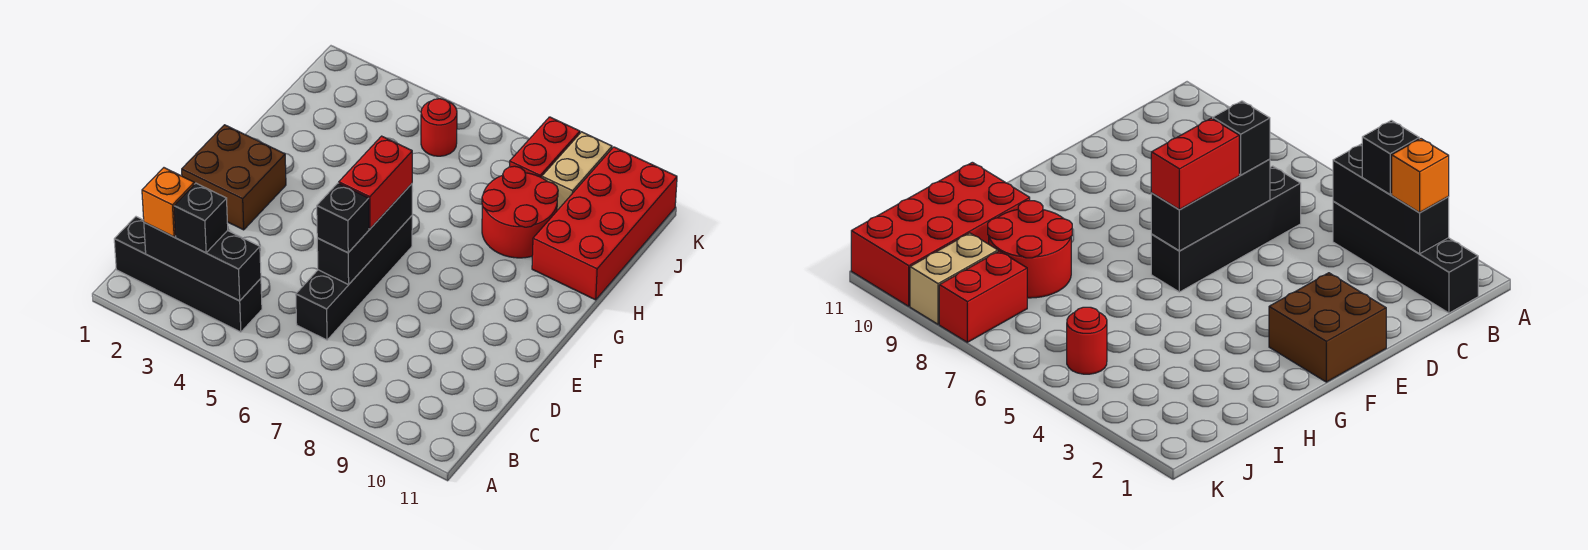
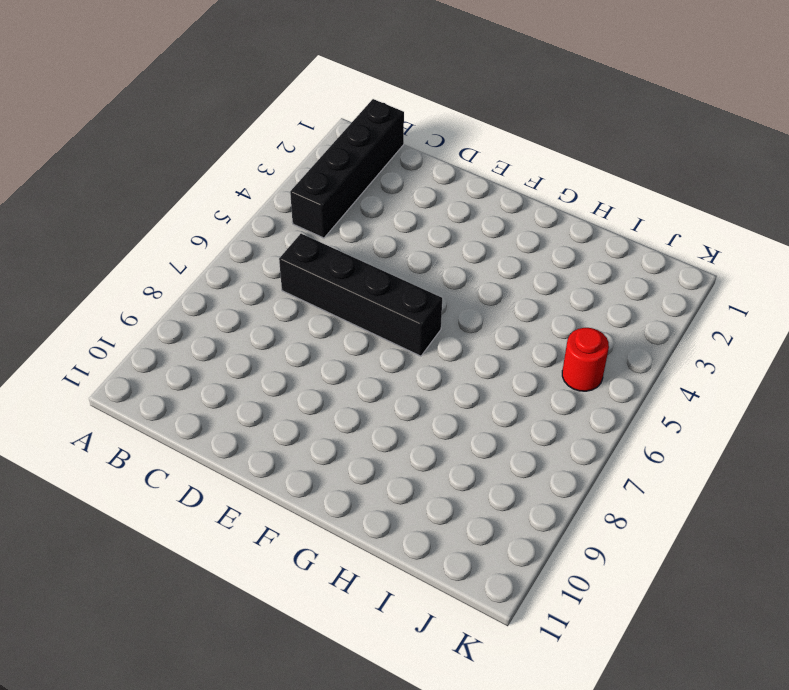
none -> brown 2x2 brick [182,125,286,230]
none -> red 2x2 round brick [482,166,558,258]
none -> red 2x4 brick [532,147,677,300]

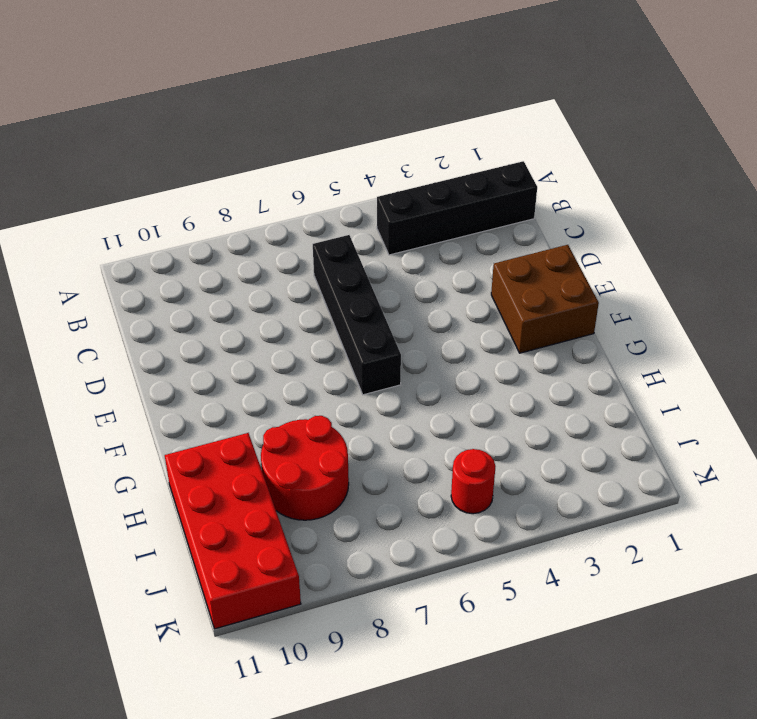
none -> red 1x2 brick [509,117,580,178]
none -> tan 1x2 brick [542,132,612,210]
none -> black 1x3 brick [144,223,261,301]

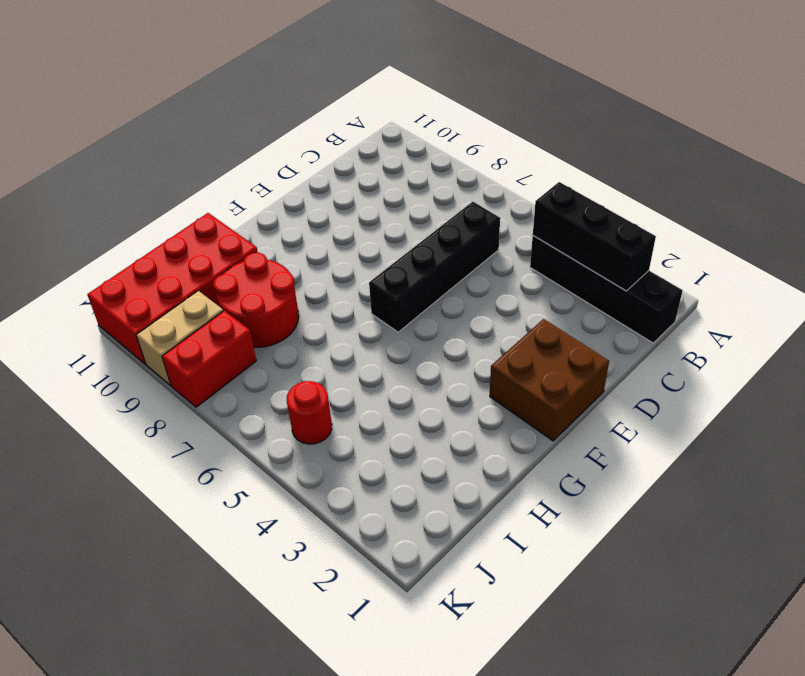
none -> black 1x3 brick [317,184,412,285]
none -> orange 1x1 brick [142,168,194,237]
none -> black 1x1 brick [174,183,228,253]

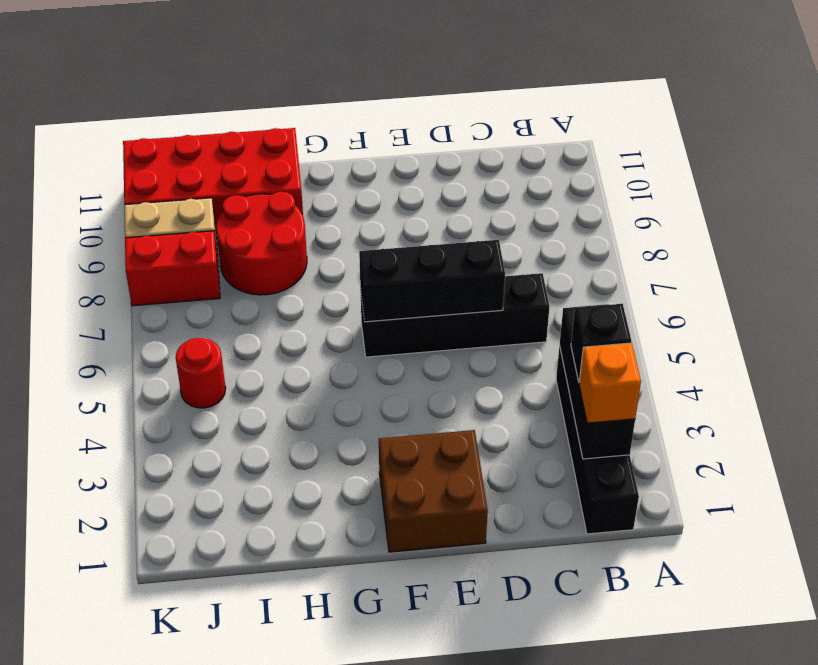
none -> black 1x1 brick [317,183,369,253]
none -> red 1x2 brick [339,136,412,229]

